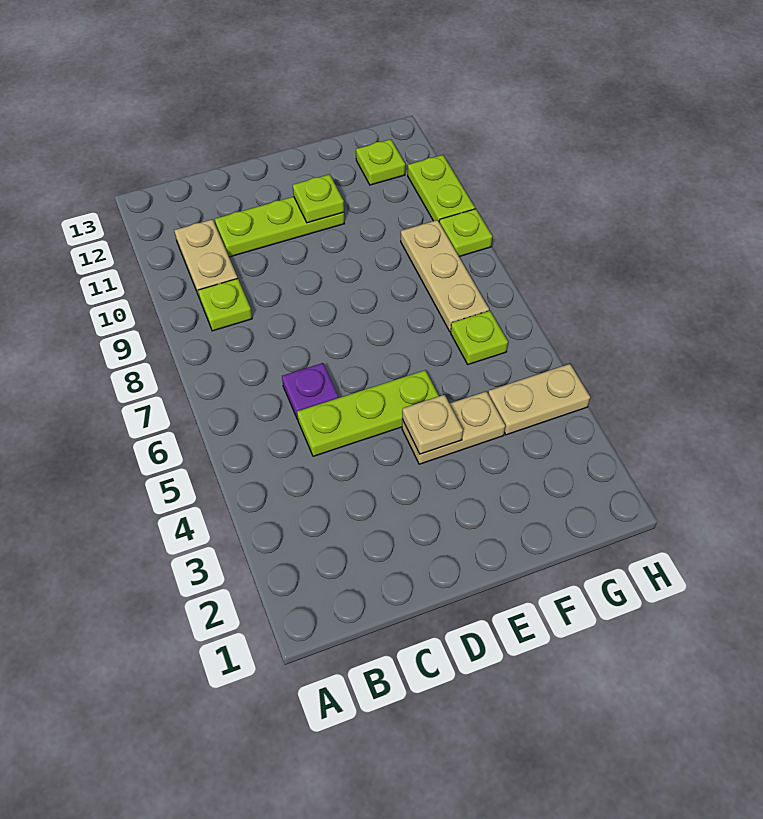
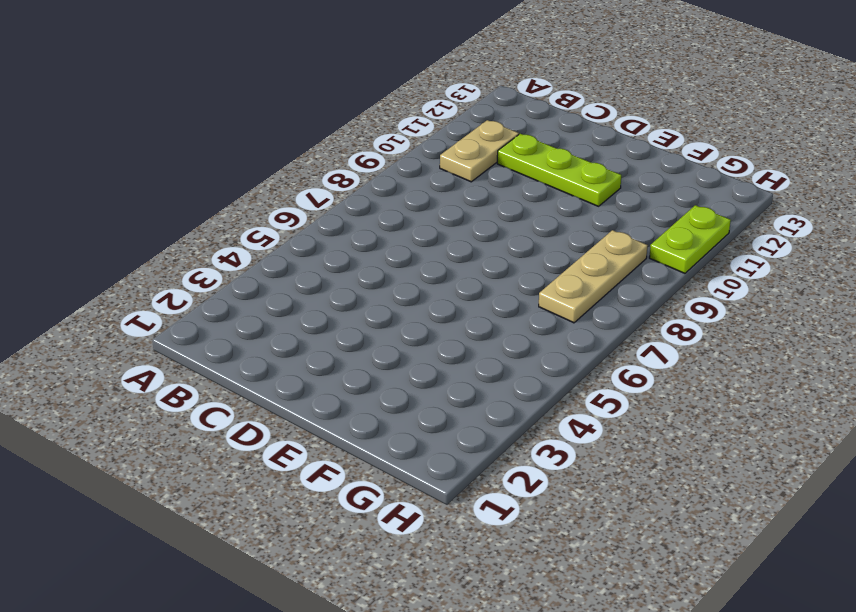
none -> lime 1x1 plate [198,278,252,331]
none -> lime 1x3 plate [297,370,439,456]
none -> purple 1x1 plate [282,363,338,420]

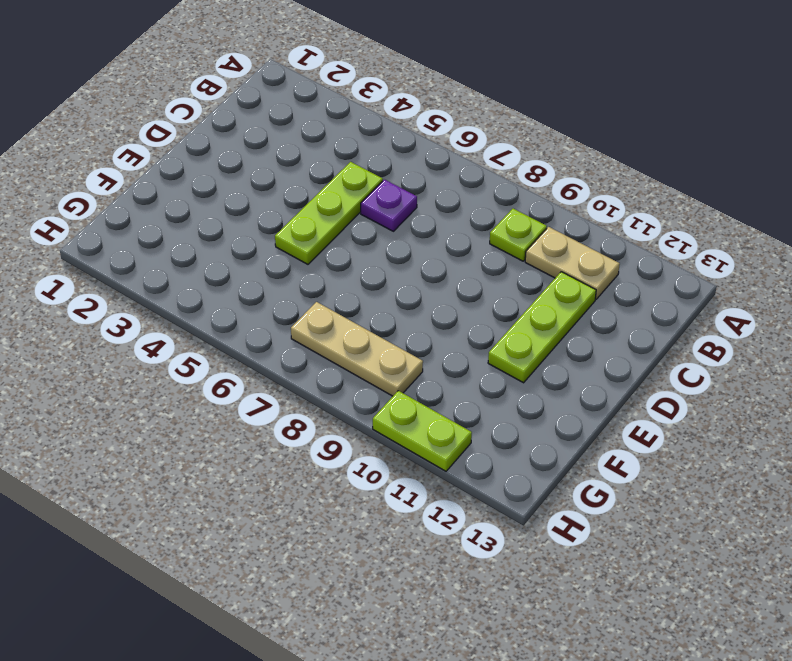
none -> tan 1x2 plate [402,391,505,464]
none -> tan 1x2 plate [488,364,590,435]
none -> lime 1x1 plate [451,311,508,364]

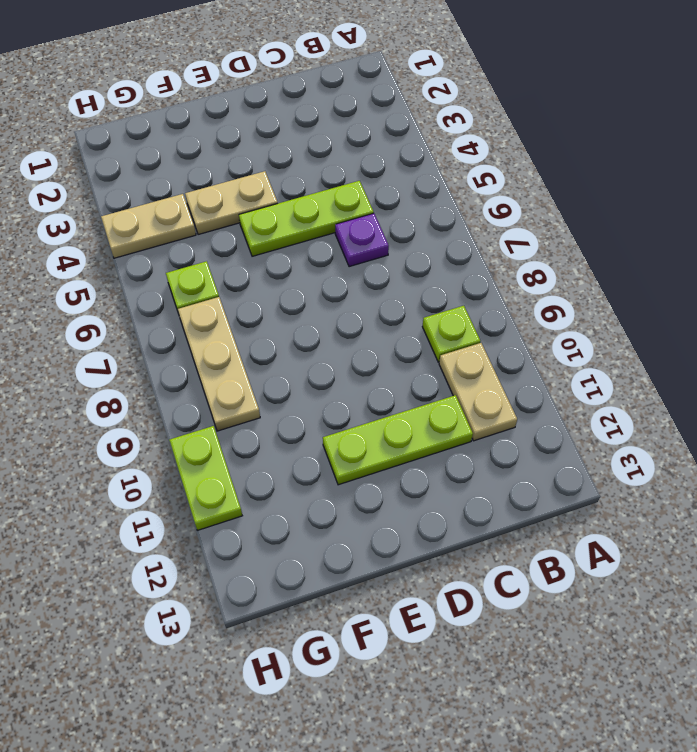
none -> lime 1x1 plate [356,139,405,185]
none -> lime 1x1 plate [439,209,492,257]
none -> tan 1x1 plate [402,395,463,454]

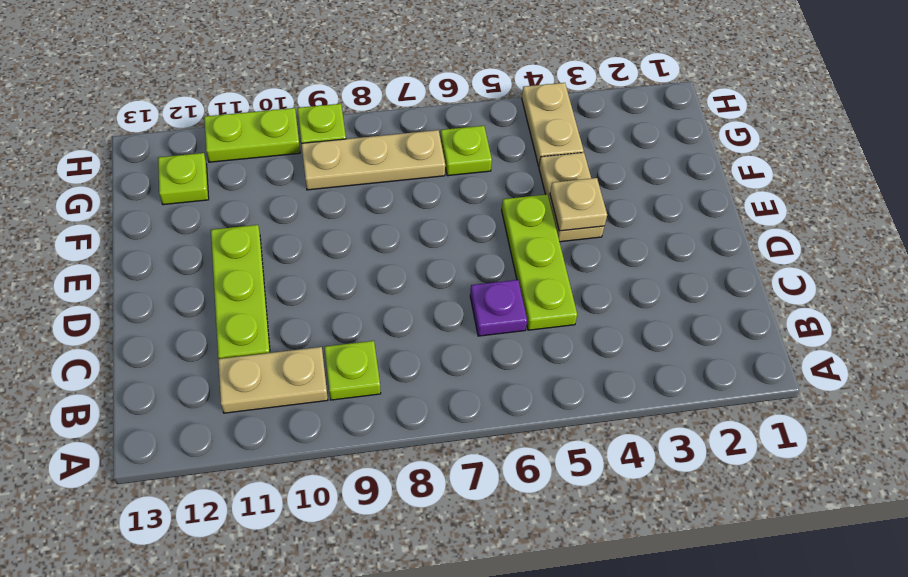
none -> lime 1x1 plate [293,174,344,223]

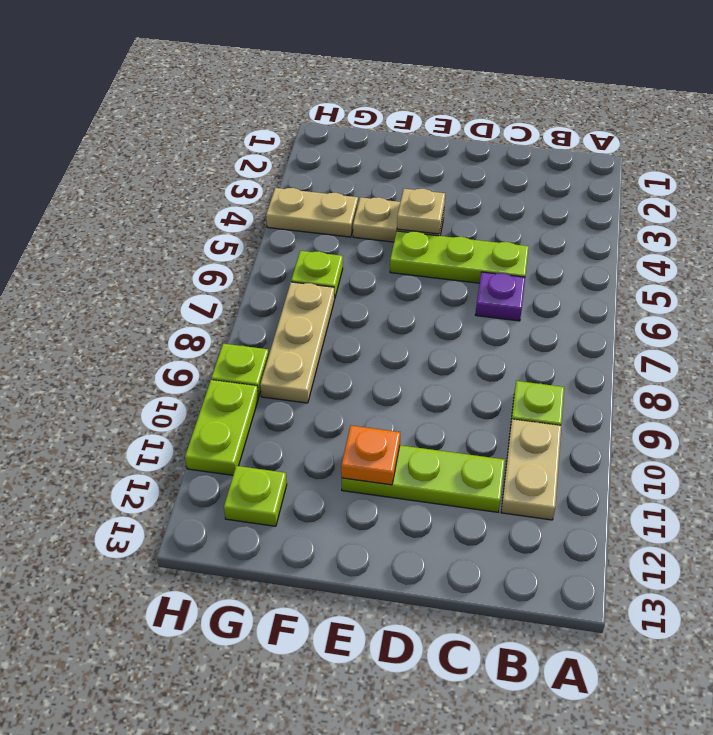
orange 1x1 plate [341,426,400,485] -> lime 1x1 plate [293,174,344,223]

